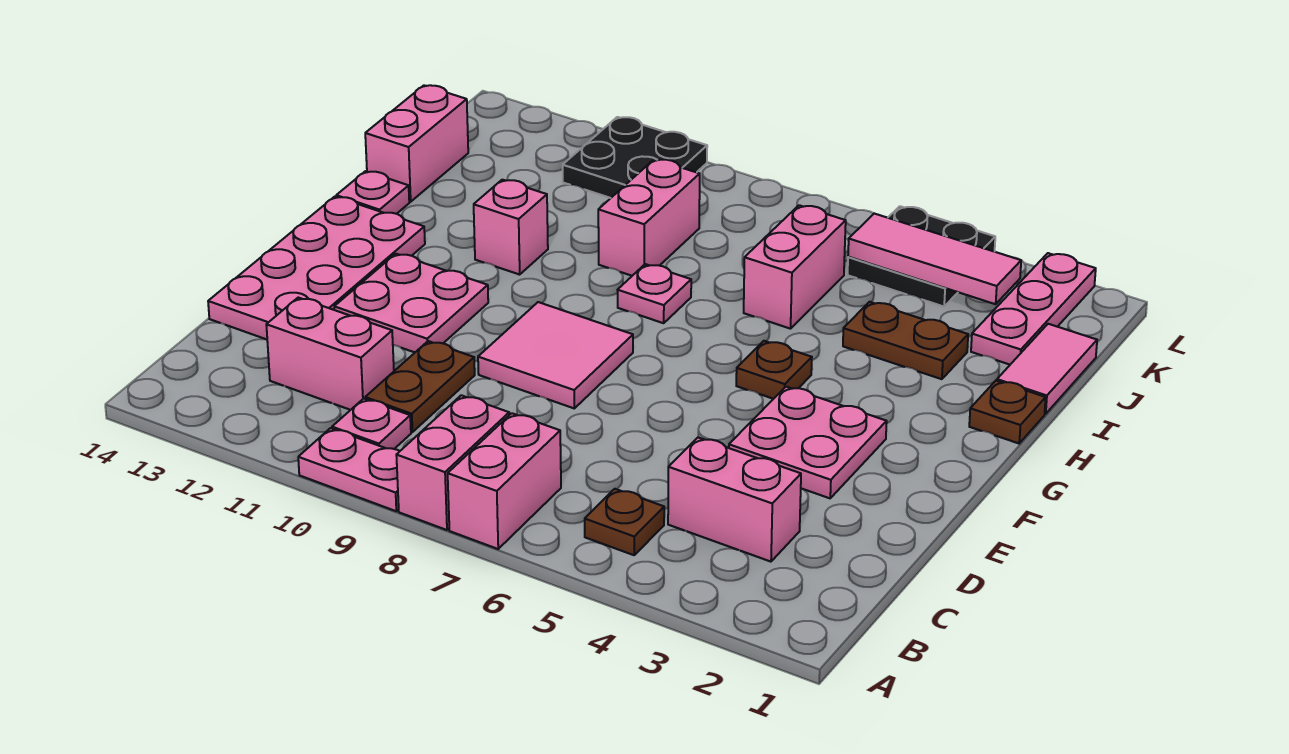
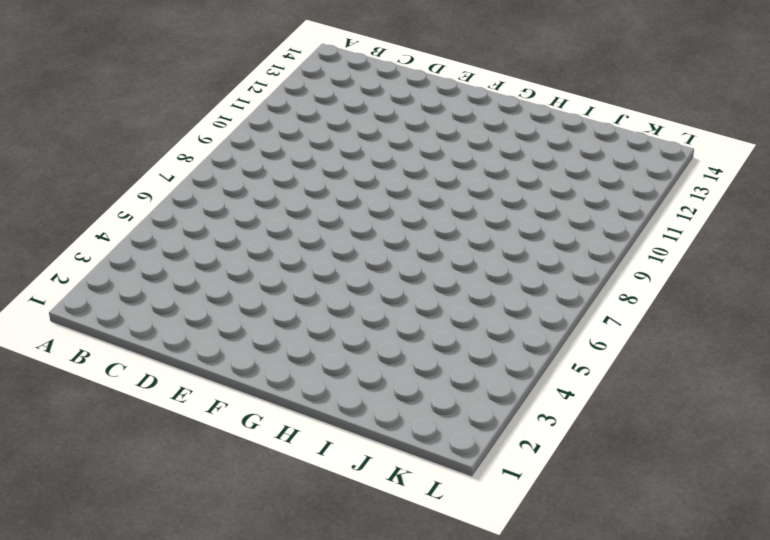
none -> pink 1x2 brick [448,413,561,549]
none -> pink 1x2 brick [396,395,509,530]
none -> pink 1x2 plate [298,428,400,511]

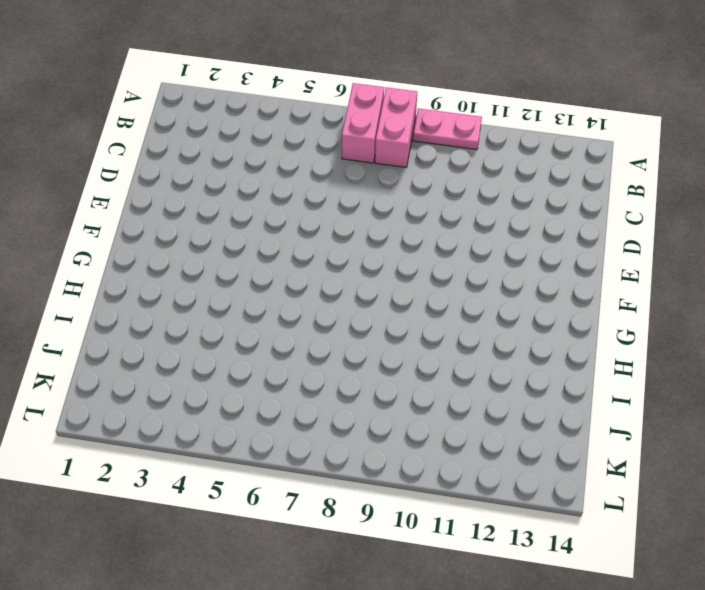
none -> brown 1x1 plate [585,489,664,555]
none -> pink 1x1 plate [332,399,411,449]
none -> pink 1x2 brick [668,438,801,562]

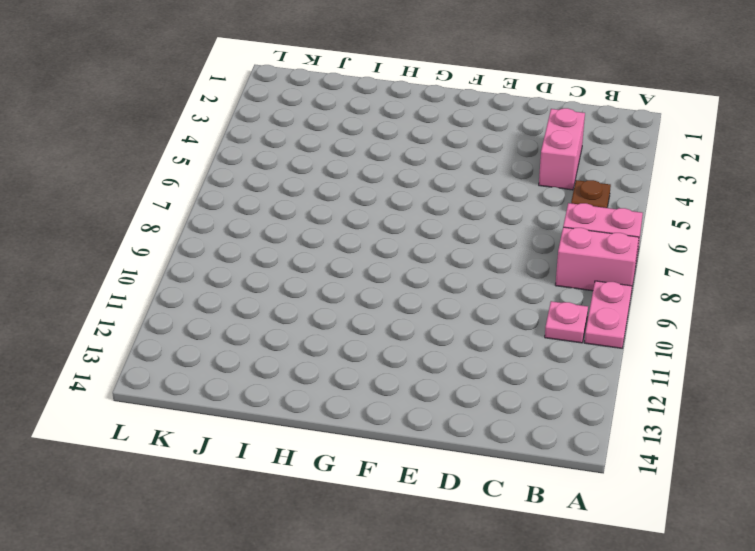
none -> brown 1x2 plate [365,341,475,432]
none -> pink 1x2 brick [266,298,394,410]
none -> pink 2x4 plate [208,197,425,340]

